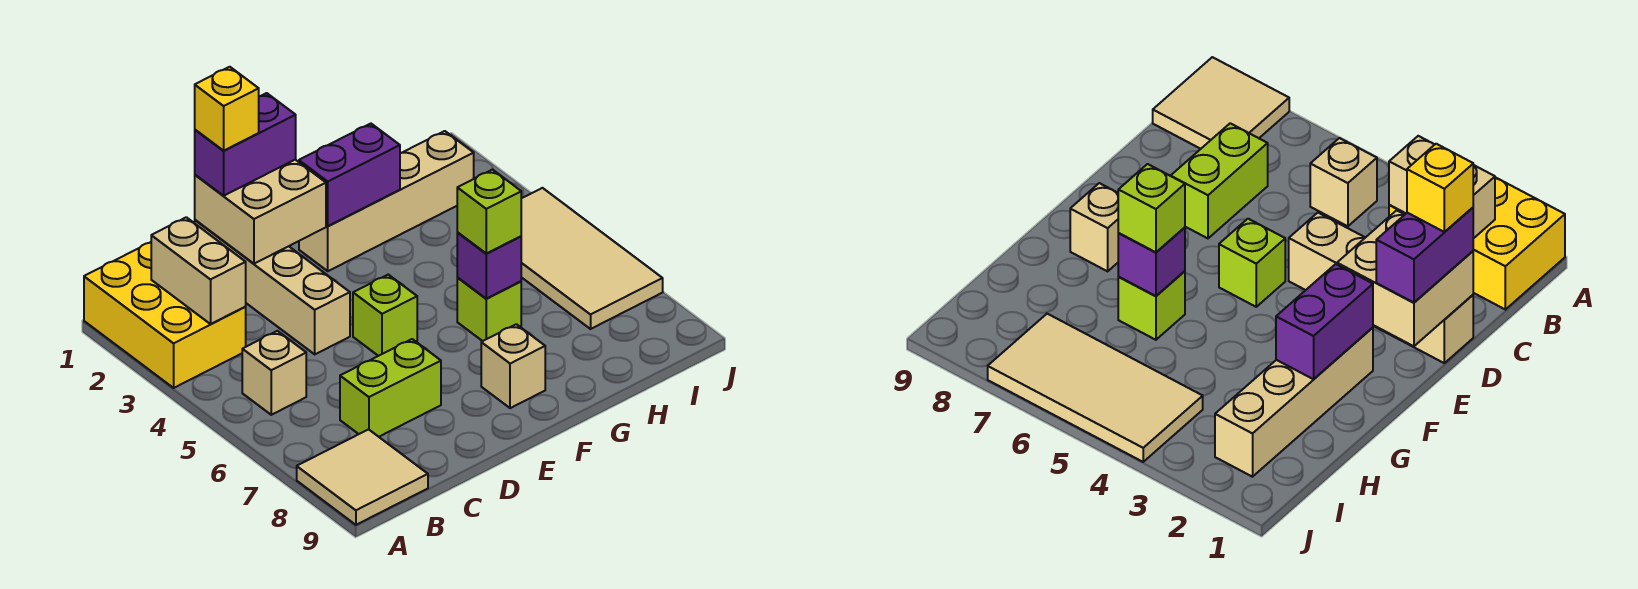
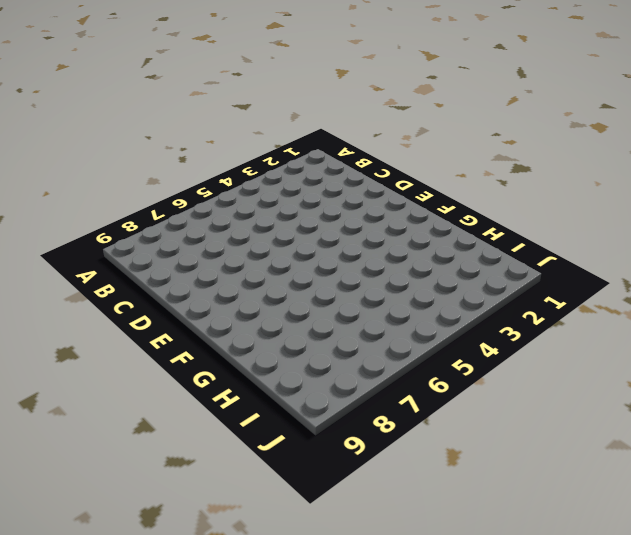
none -> yellow 2x3 brick [84,242,246,388]
none -> tan 2x2 tile [297,429,428,525]
none -> tan 1x1 brick [242,331,306,415]

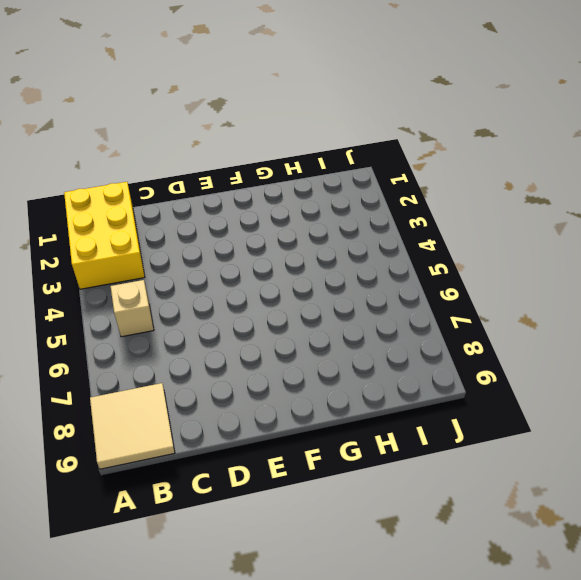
none -> lime 1x2 brick [340,339,441,437]
none -> tan 1x4 brick [195,220,350,354]
none -> lime 1x1 brick [353,275,417,356]

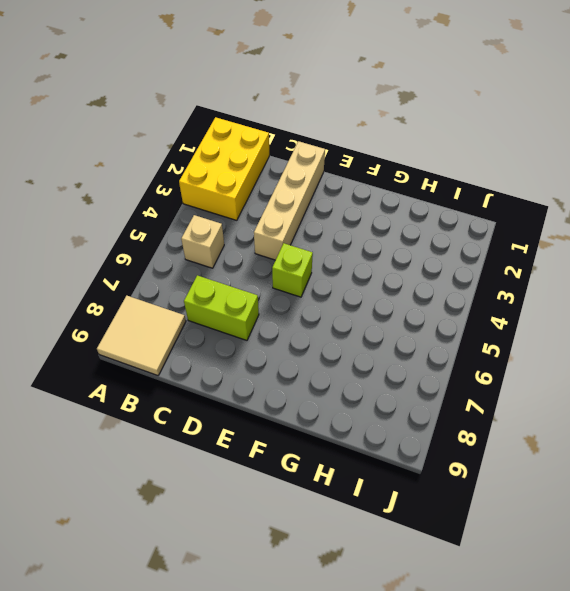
none -> tan 1x4 brick [299,131,474,271]
none -> tan 1x1 brick [481,324,545,408]
none -> lime 1x1 brick [457,278,521,341]

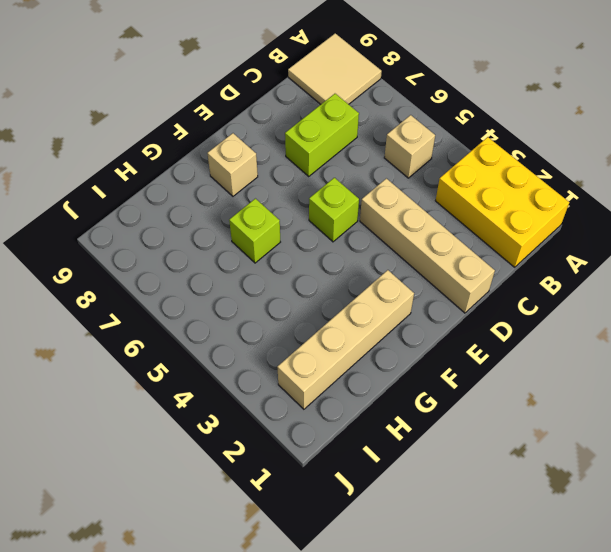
none -> tan 2x4 tile [521,188,663,329]
none -> tan 1x2 brick [151,217,246,324]
none -> tan 2x2 brick [195,160,326,264]

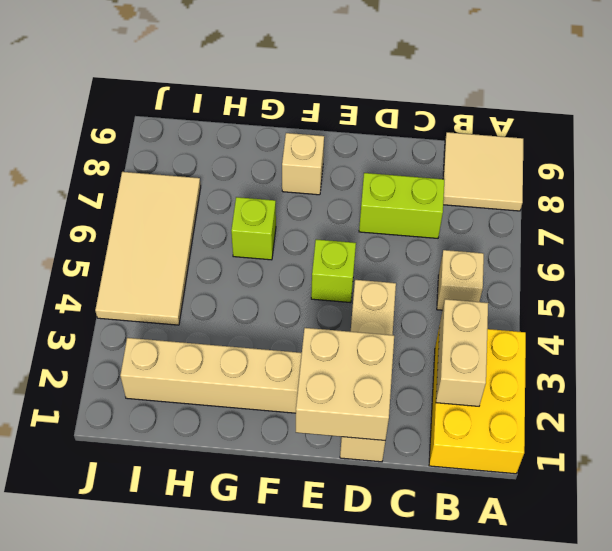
none -> purple 1x2 brick [299,124,400,226]
none -> purple 1x1 brick [457,233,521,299]
none -> purple 1x2 brick [195,93,296,196]

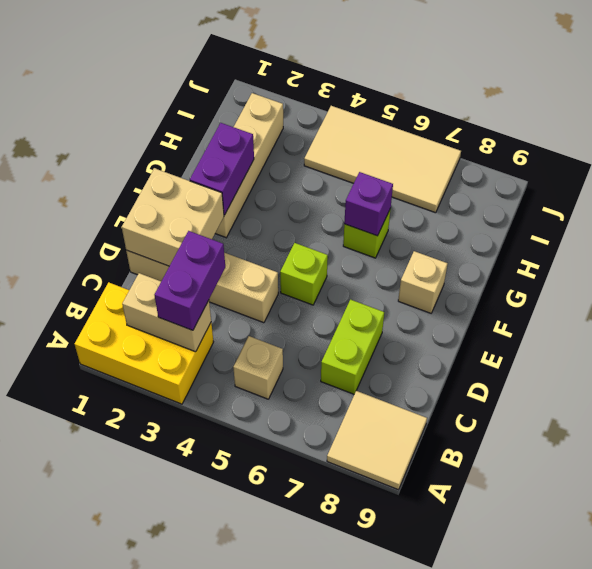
purple 1x2 brick [155,231,225,330] -> purple 1x2 brick moved to [195,93,296,196]
none -> lime 1x1 brick [457,170,521,253]
none -> yellow 1x1 brick [195,67,259,151]

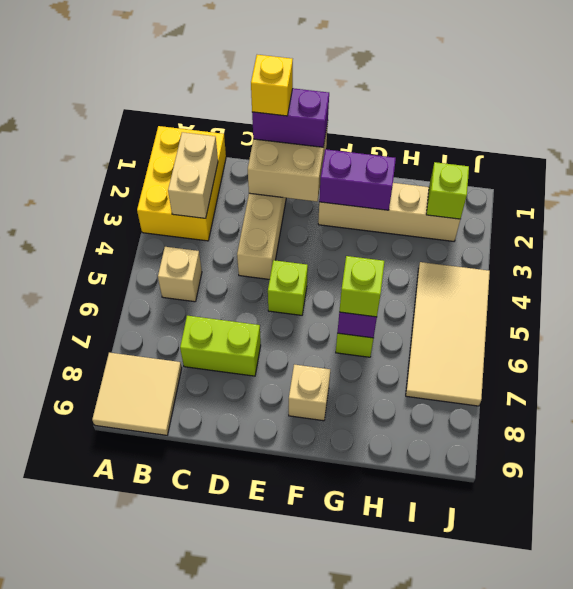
lime 1x1 brick [426,162,469,219] -> none

